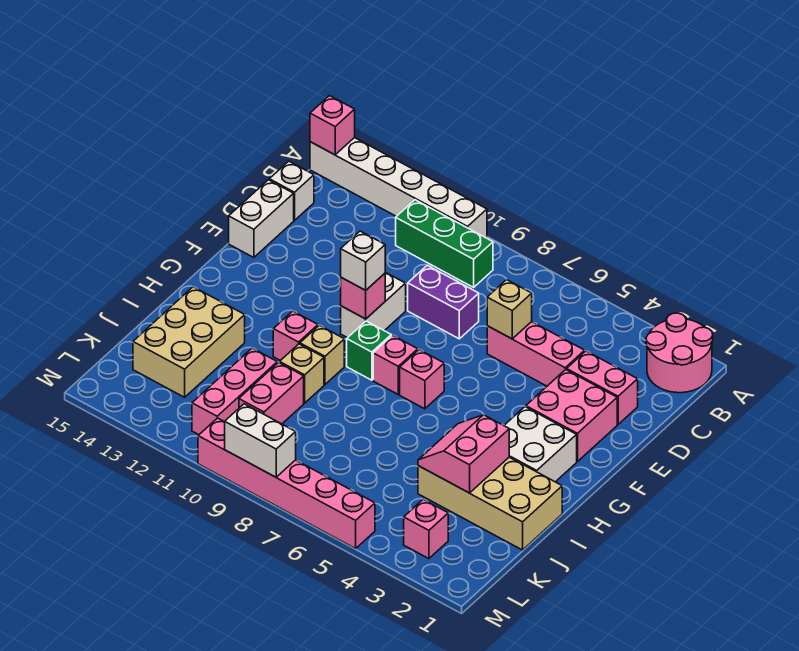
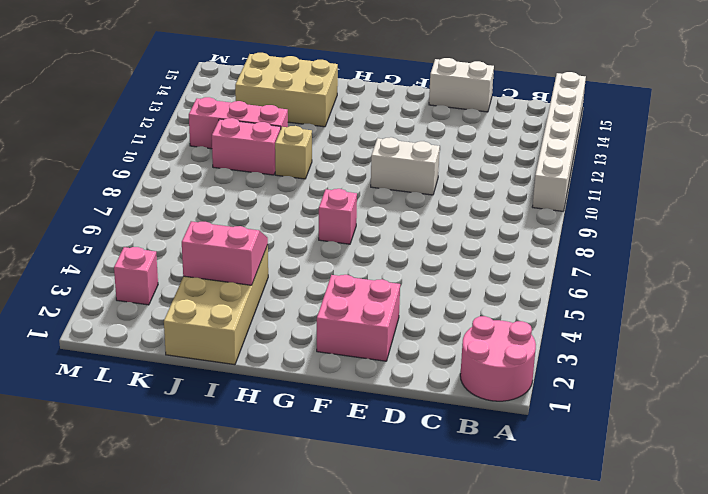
none -> green 1x3 brick [396,200,493,287]
none -> white 1x1 brick [269,161,314,220]
none -> pink 1x2 brick [567,351,638,424]

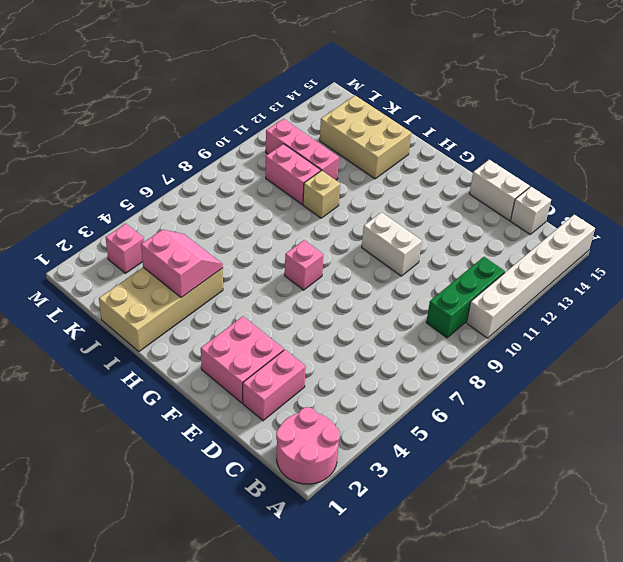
none -> pink 1x3 brick [487,322,585,386]
none -> purple 1x2 brick [408,265,479,339]
none -> white 2x2 brick [504,407,577,482]

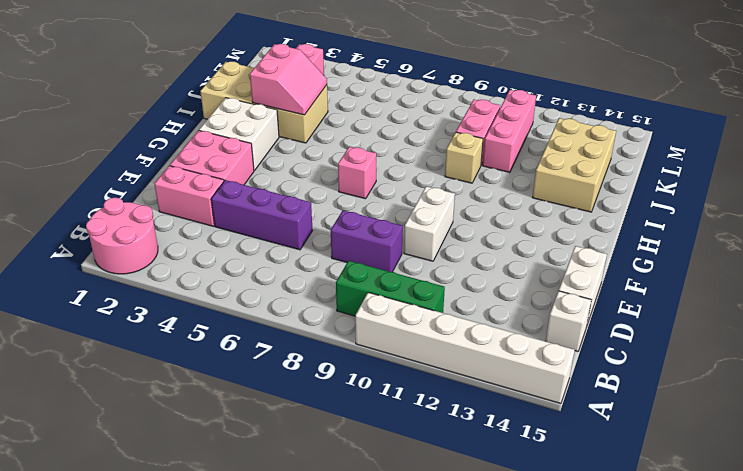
purple 1x3 brick [211,180,313,250] -> pink 1x3 brick [487,322,585,386]
none -> pink 1x1 brick [373,335,418,394]
none -> green 1x1 brick [347,321,391,380]
none -> tan 1x1 brick [300,325,344,384]

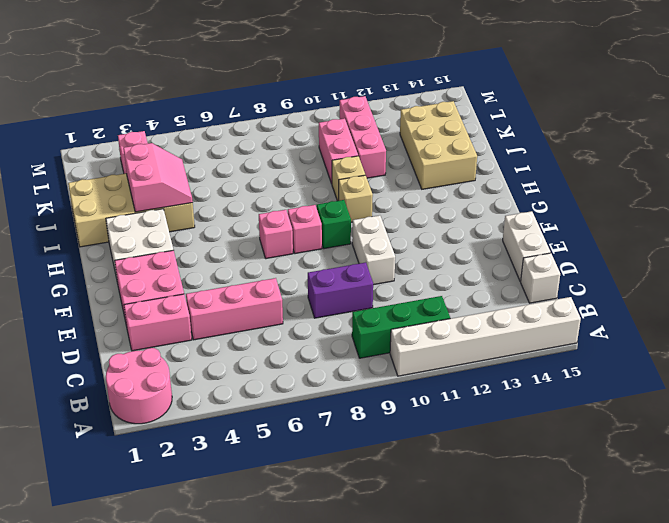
none -> pink 1x1 brick [273,311,318,361]
none -> pink 1x6 brick [198,418,375,549]
none -> pink 1x1 brick [310,96,355,155]

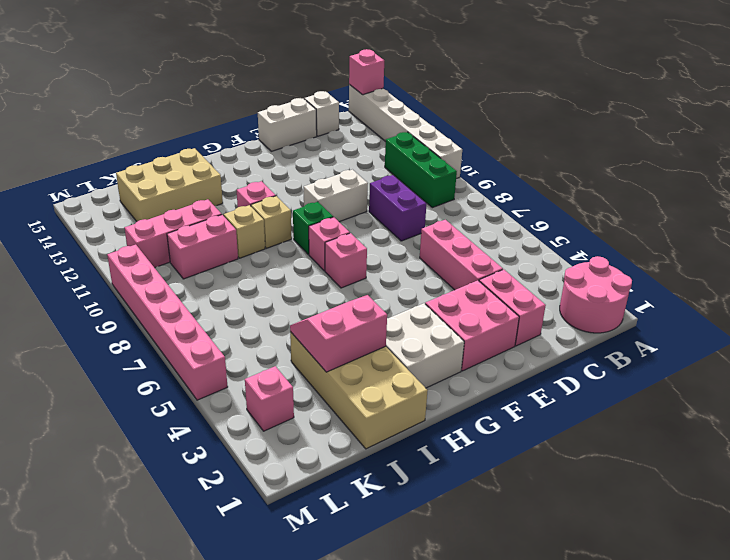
none -> tan 1x1 brick [487,280,532,339]
none -> pink 1x1 brick [341,273,385,319]
none -> white 1x2 brick [225,404,296,477]

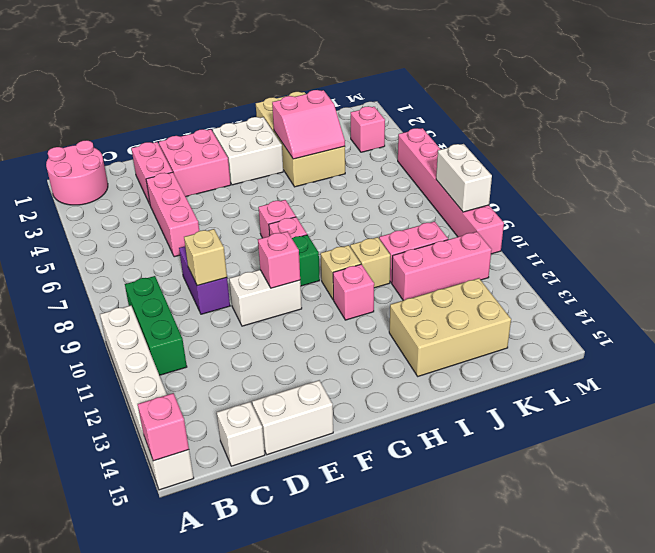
tan 1x1 brick [184,229,227,286] -> tan 1x1 brick moved to [487,280,532,339]
none -> white 1x1 brick [341,231,385,290]

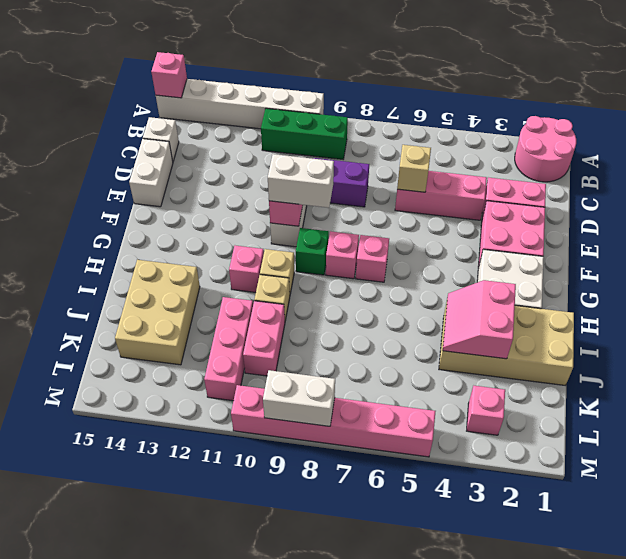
white 1x2 brick [268,154,334,208] -> white 1x1 brick [341,231,385,290]

